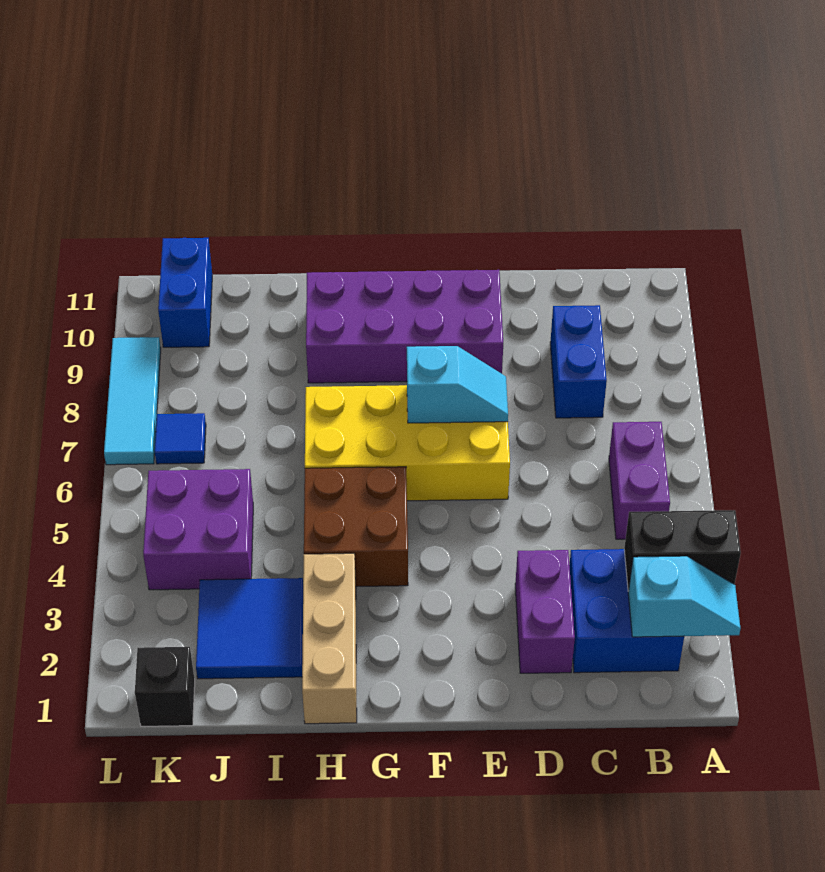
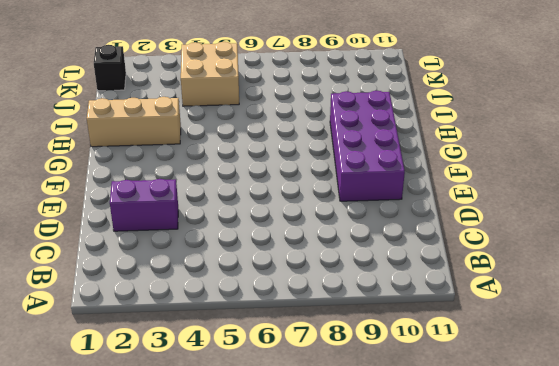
tan 2x2 brick [181,42,239,106] -> purple 2x2 brick [143,469,253,590]
none -> blue 2x2 brick [569,549,684,673]
none -> purple 1x2 brick [609,422,670,539]
none -> blue 1x2 brick [550,305,607,418]

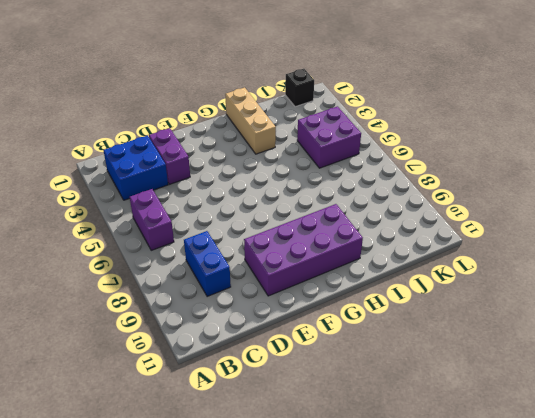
none -> yellow 2x4 brick [305,385,510,501]
none -> brown 2x2 brick [304,467,408,587]
none -> blue 2x2 tile [196,578,303,679]

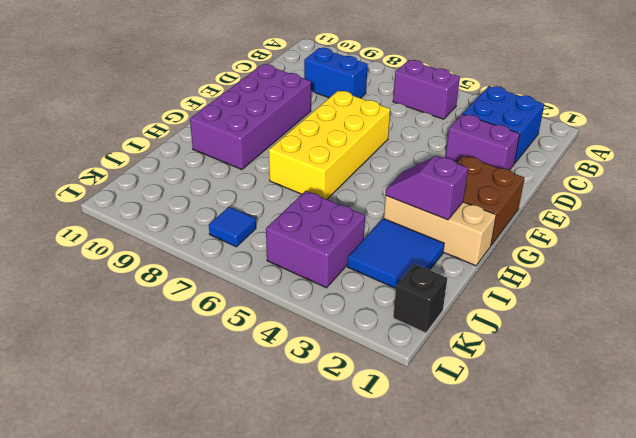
brown 2x2 brick [457,156,525,245] -> brown 2x2 brick moved to [304,467,408,587]
purple 1x2 slope [386,156,468,220] -> none
none -> blue 1x2 brick [158,238,212,347]
none -> cyan 1x3 tile [104,337,161,465]
none -> cyan 1x2 slope [628,556,741,637]

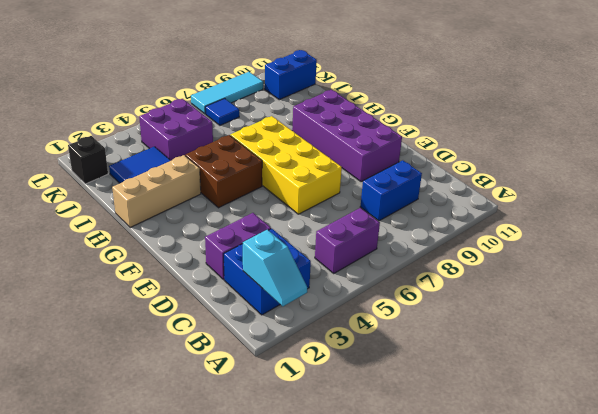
none -> black 1x2 brick [624,510,741,591]
none -> cyan 1x2 slope [407,346,508,423]

